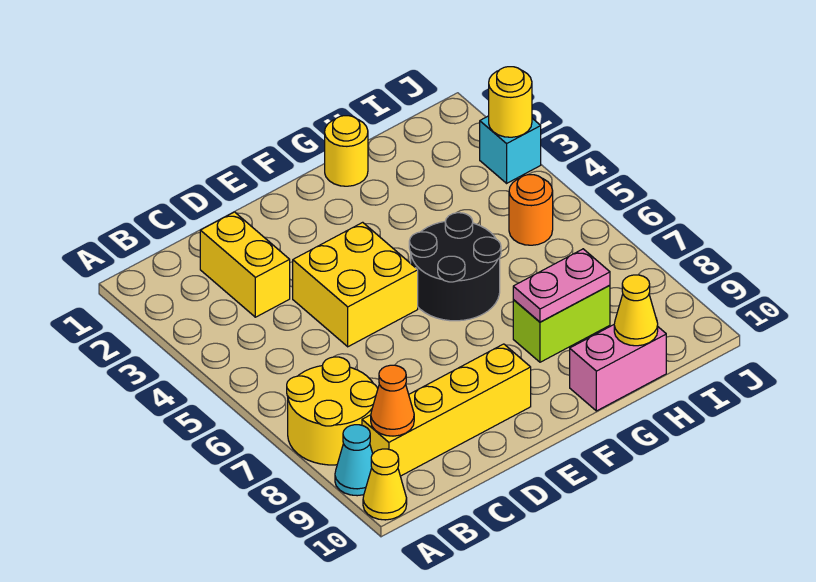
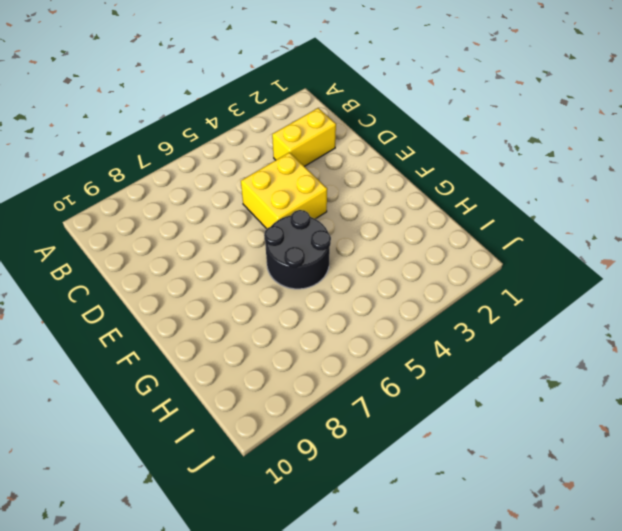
none -> yellow 2x2 round brick [287,357,378,465]
none -> cyan 1x1 cone [335,425,373,496]
none -> yellow 1x1 cone [363,449,407,520]

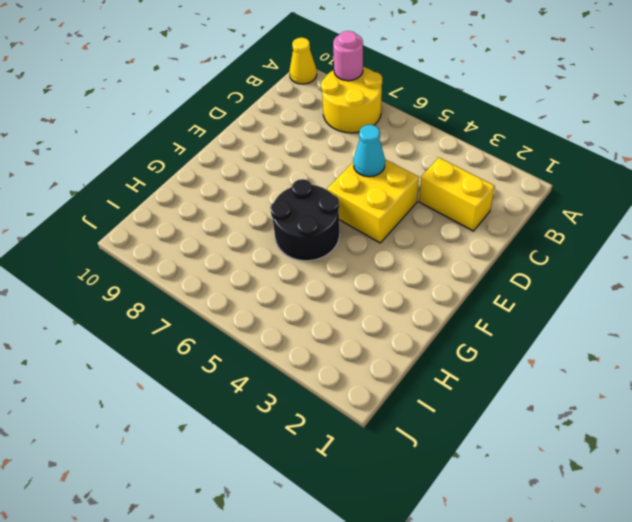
pink 1x1 round brick [333,31,363,81] -> none
cyan 1x1 cone [353,125,385,177] -> cyan 1x1 cone moved to [335,425,373,496]
none -> yellow 1x4 brick [362,344,531,476]
none -> yellow 1x1 round brick [325,116,368,186]
none -> lime 1x2 brick [513,285,610,362]

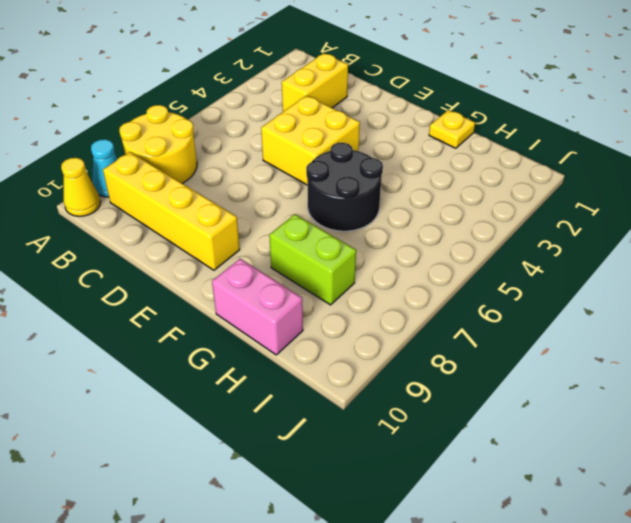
yellow 1x1 plate [429,110,475,148] -> yellow 1x1 round brick [325,116,368,186]
none -> orange 1x1 round brick [509,175,553,245]
none -> cyan 1x1 brick [480,116,541,183]
none -> orange 1x1 cone [371,365,414,436]

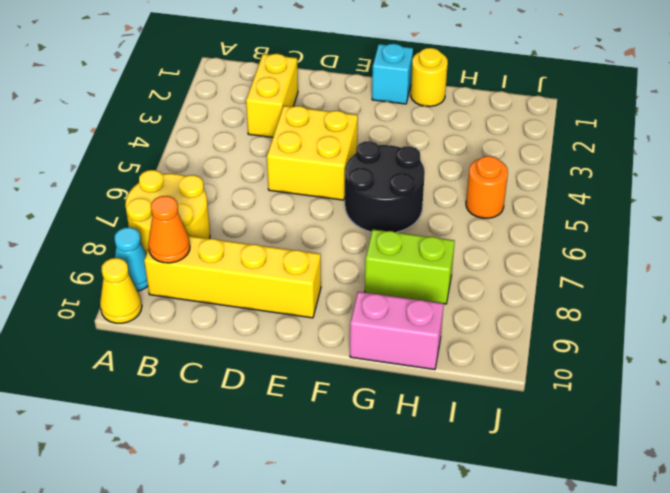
cyan 1x1 brick [372,44,413,104] -> cyan 1x1 brick moved to [480,116,541,183]
none -> pink 1x2 plate [513,249,610,322]
none -> yellow 1x1 cone [614,275,658,346]
none -> yellow 1x1 round brick [489,67,532,137]

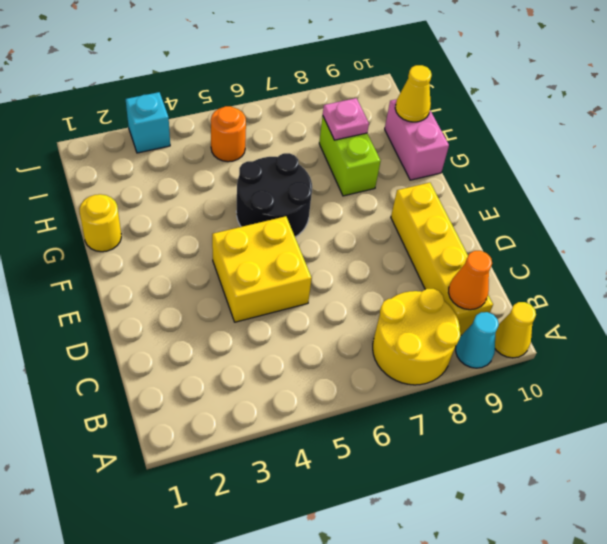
pink 1x1 plate [323,98,369,140] -> pink 1x2 plate [513,249,610,322]
none -> yellow 1x2 brick [200,212,290,317]
none -> yellow 1x1 round brick [489,67,532,137]

